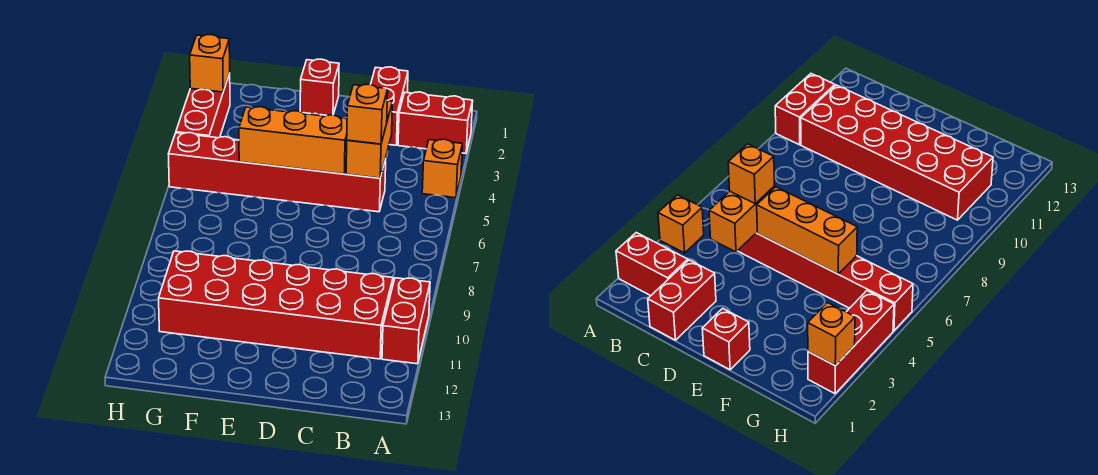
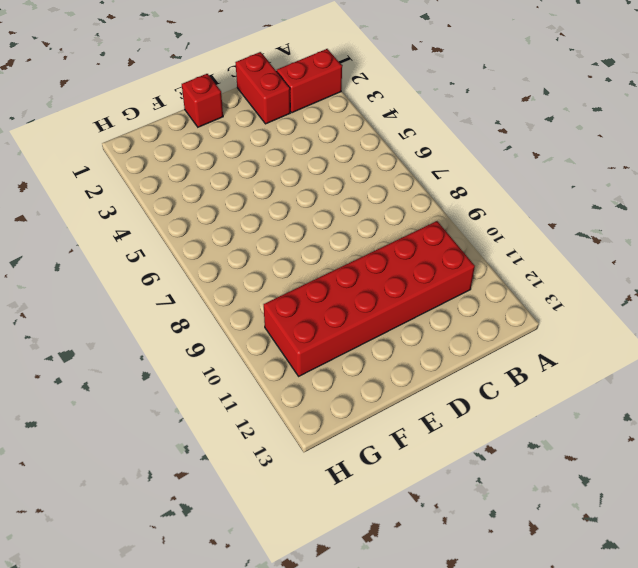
none -> orange 1x1 brick [422,139,462,198]
none -> red 1x2 brick [382,278,430,364]
none -> red 1x6 brick [168,133,386,212]

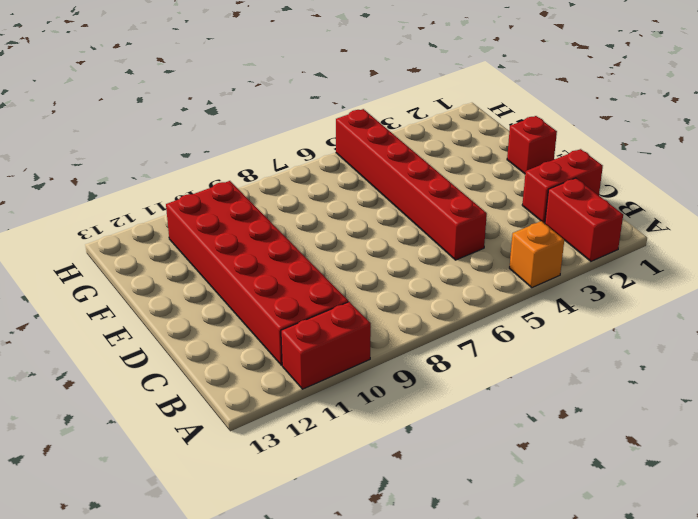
none -> red 1x3 brick [176,73,230,138]
none -> orange 1x2 brick [346,101,392,178]
none -> orange 1x3 brick [239,107,347,174]

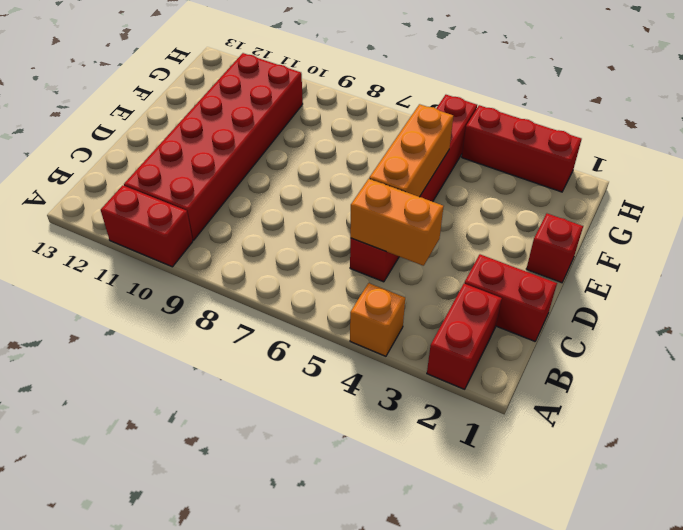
none -> orange 1x1 brick [190,35,230,92]
none -> orange 1x1 brick [347,84,388,144]

